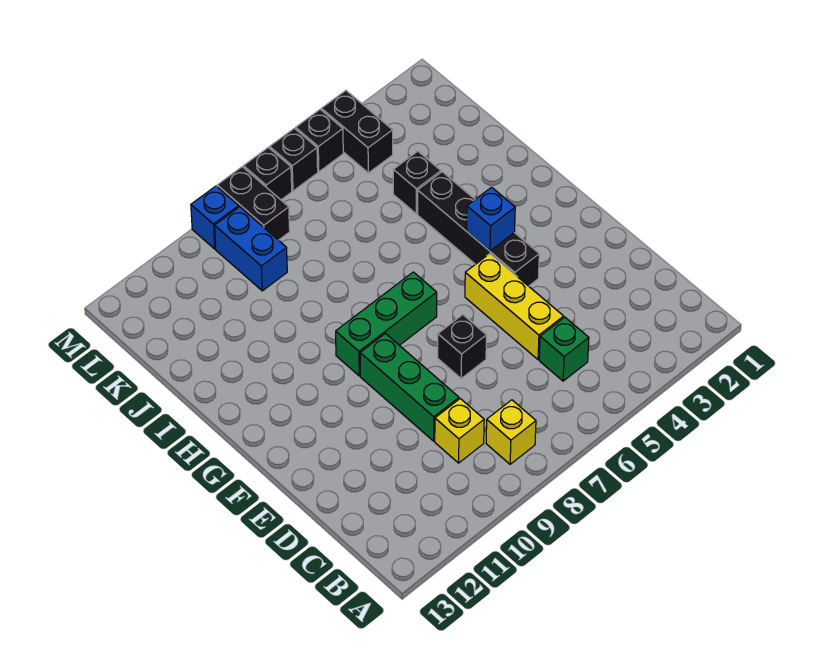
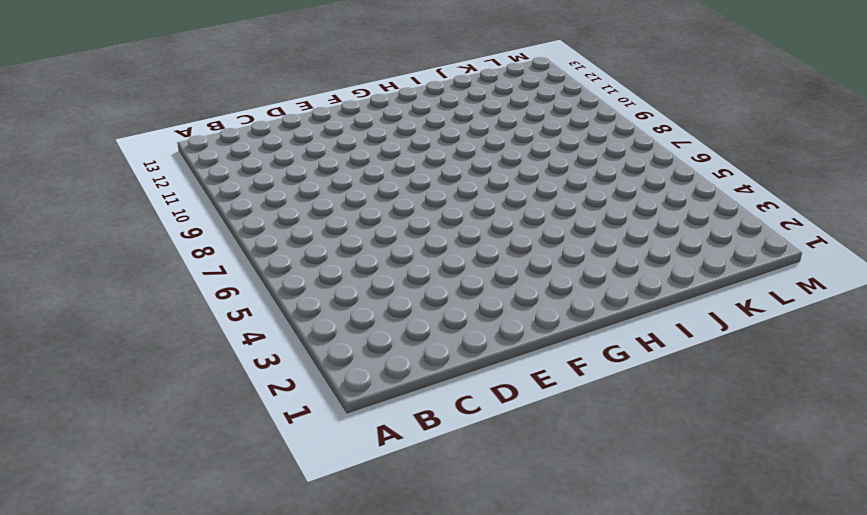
none -> yellow 1x1 brick [486,400,536,464]
none -> green 1x1 brick [539,317,589,381]
none -> yellow 1x1 brick [435,399,484,463]

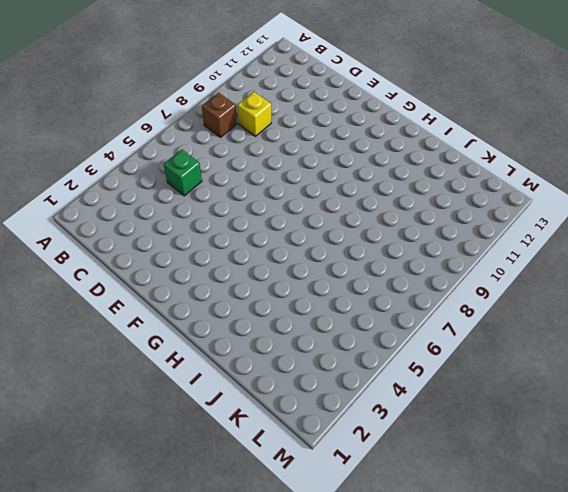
brown 1x1 brick [202,93,237,137] -> yellow 1x1 brick [486,400,536,464]
none -> yellow 1x3 brick [465,254,564,360]
none -> green 1x3 brick [360,333,459,441]
none -> black 1x1 brick [438,315,487,378]

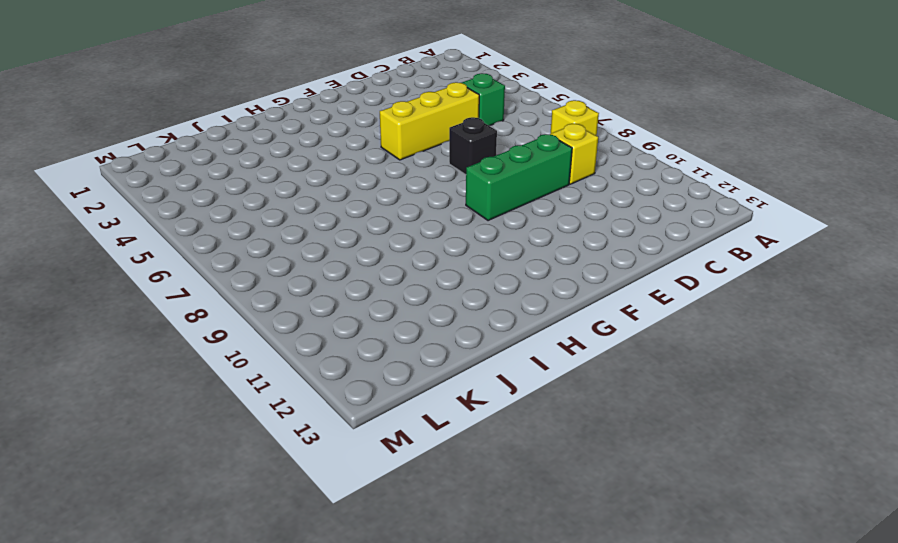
none -> black 1x4 brick [418,172,539,286]
none -> green 1x3 brick [336,272,437,376]
none -> black 1x1 brick [393,151,441,214]

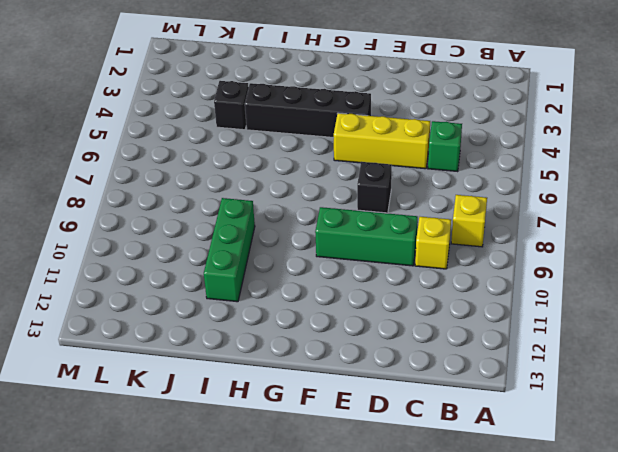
green 1x3 brick [204,198,255,302] -> green 1x3 brick moved to [336,272,437,376]
none -> blue 1x2 brick [215,207,287,291]
none -> black 1x2 brick [321,91,393,173]
none -> black 1x2 brick [217,167,290,240]

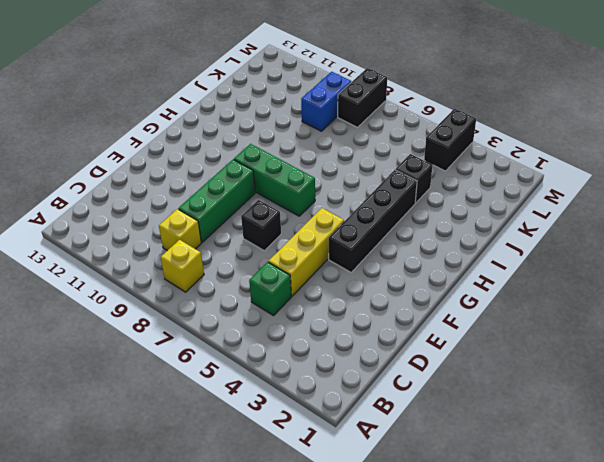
none -> black 1x1 brick [296,109,343,172]
none -> black 1x1 brick [270,128,318,191]
none -> black 1x1 brick [244,148,292,200]

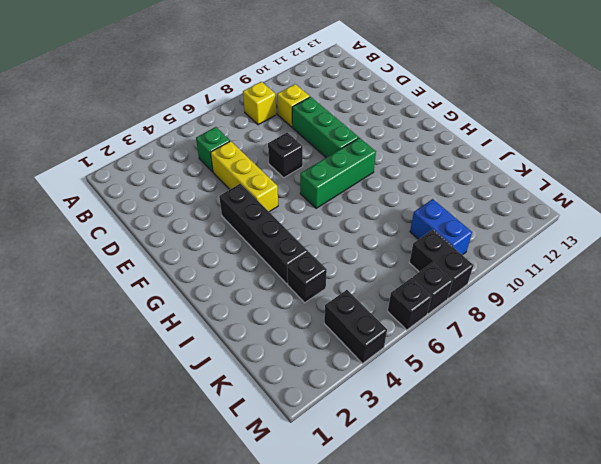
none -> black 1x1 brick [296,109,343,172]
none -> blue 1x1 brick [191,186,239,249]
none -> blue 1x1 brick [467,187,515,251]

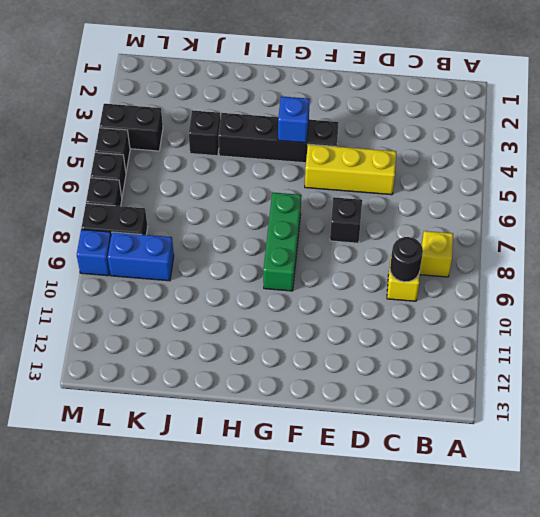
black 1x1 round brick [390,237,423,282] -> none
none -> green 1x1 brick [539,317,589,381]
none -> green 1x3 brick [360,333,459,441]

